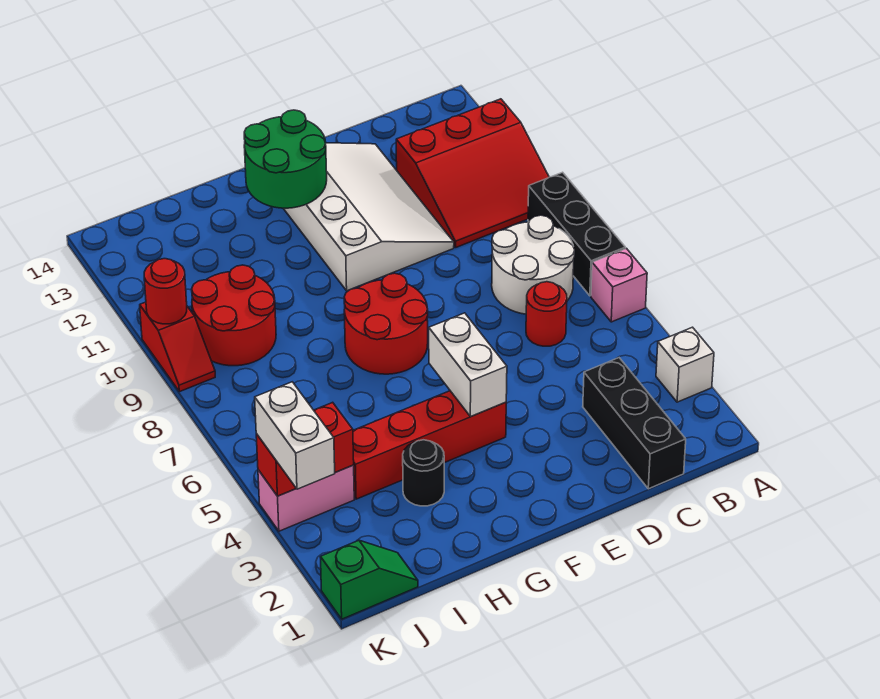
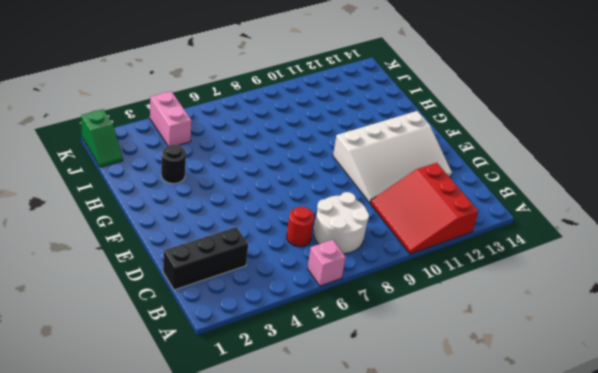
none -> white 1x1 brick [656,327,714,402]
none -> black 1x3 brick [528,172,625,296]
none -> red 1x4 brick [353,391,506,499]

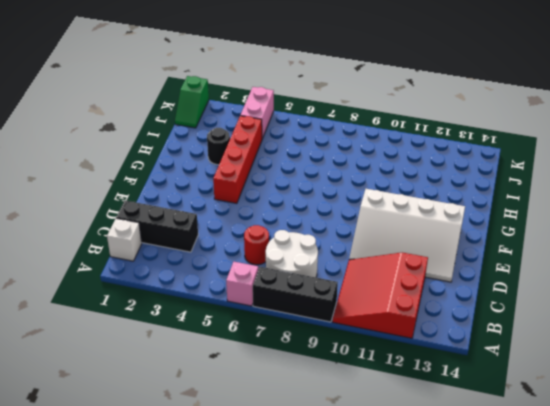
white 1x1 brick [107,218,142,261] -> white 1x1 brick moved to [656,327,714,402]
none -> red 2x2 round brick [344,273,428,374]
none -> red 2x2 round brick [192,265,276,366]
none -> red 1x2 slope [140,302,215,392]

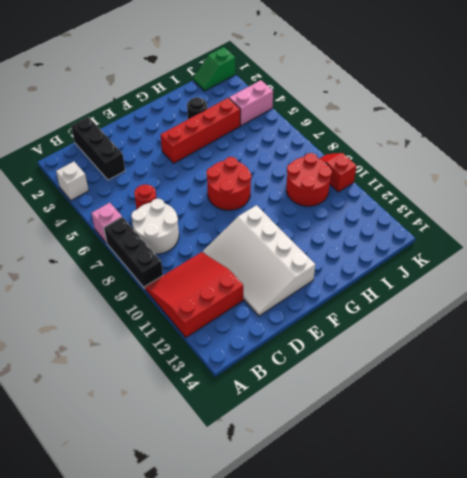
none -> white 1x2 brick [429,313,507,417]
none -> green 2x2 round brick [244,110,327,208]
none -> red 1x2 brick [256,402,354,496]

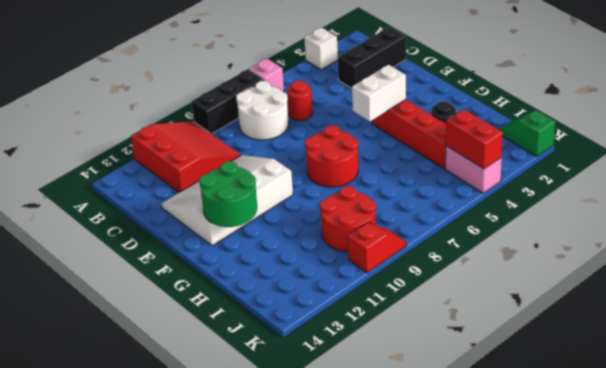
none -> red 1x1 round brick [144,259,187,324]
none -> white 1x2 brick [255,382,335,489]

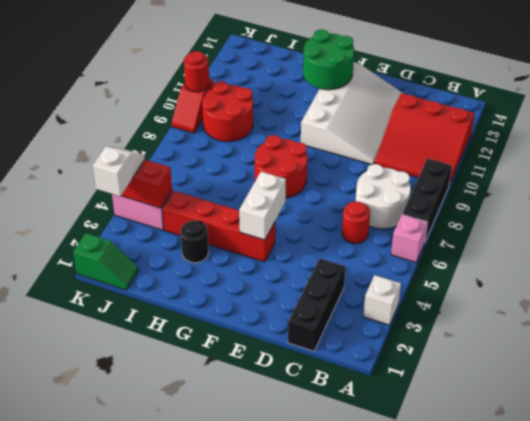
white 1x2 slope [93,147,145,196] -> white 1x2 brick [255,382,335,489]

